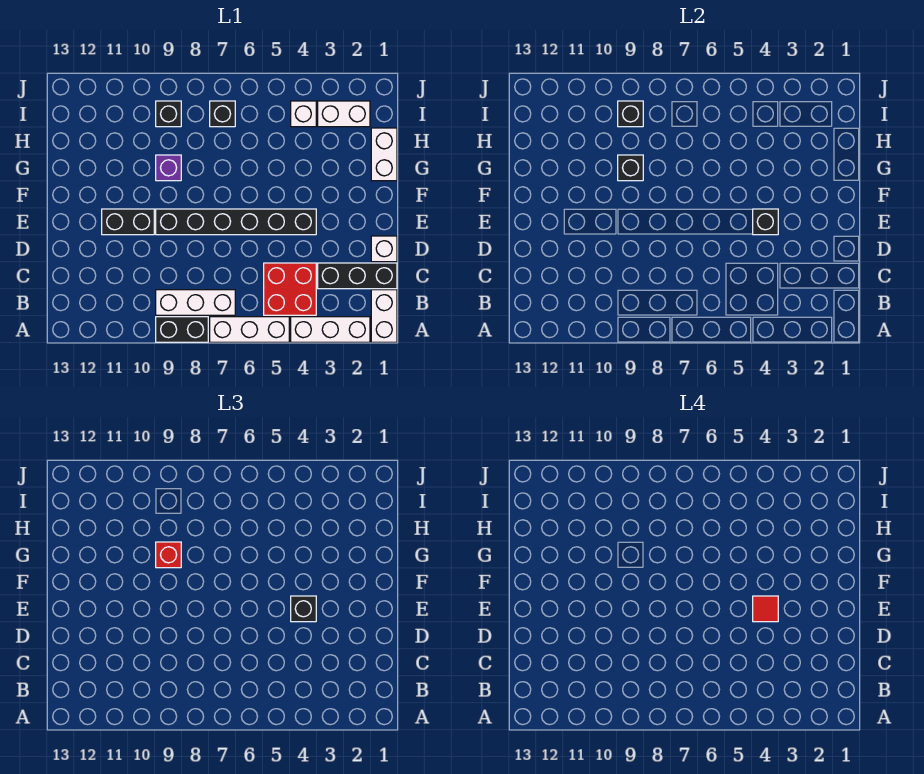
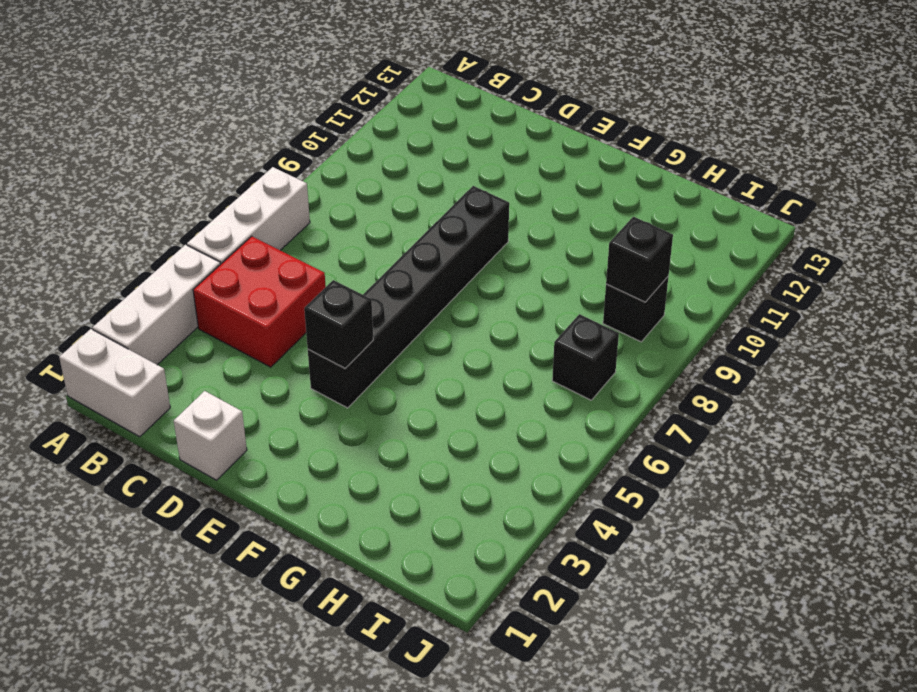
none -> black 1x2 brick [156,317,208,342]
none -> white 1x3 brick [156,290,235,315]
none -> black 1x3 brick [318,263,397,289]

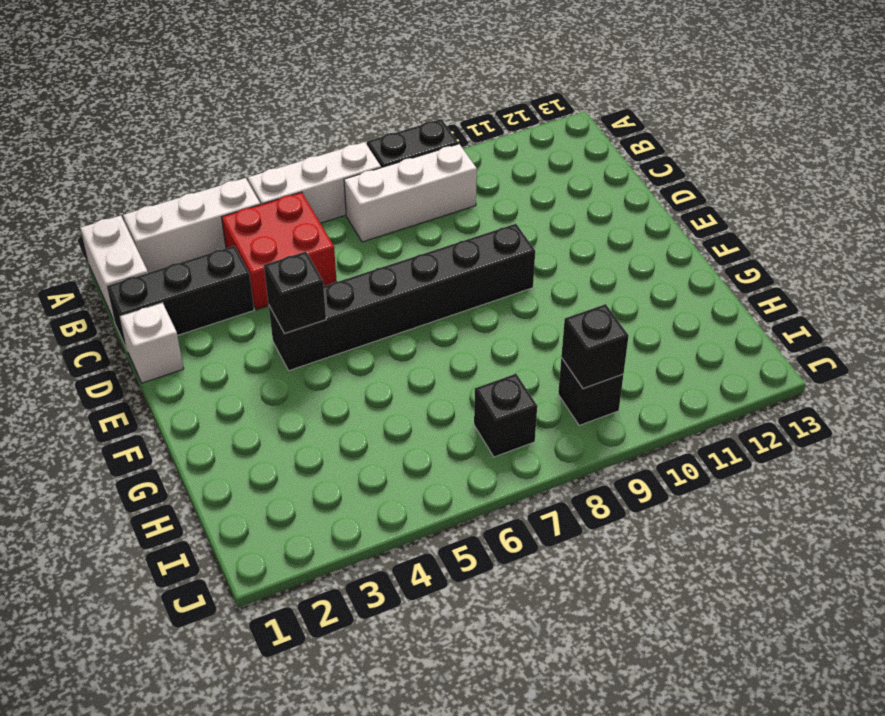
none -> black 1x2 brick [102,209,154,235]
none -> white 1x2 brick [371,128,397,181]
none -> purple 1x1 brick [156,155,181,181]

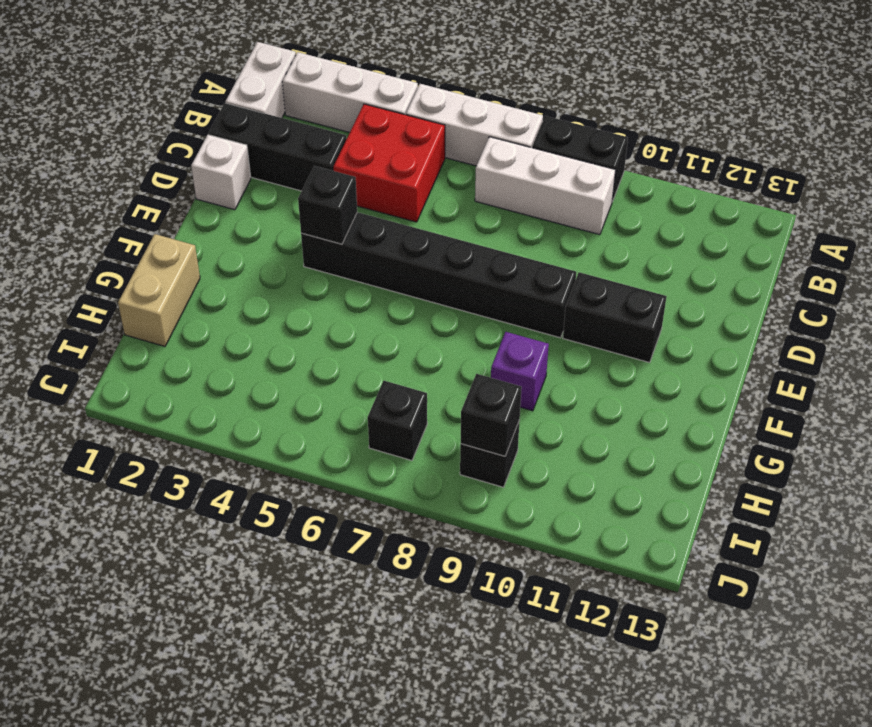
tan 1x2 brick [118,234,200,346] -> white 1x2 brick [371,128,397,181]
none -> white 1x2 brick [318,101,370,127]
none -> white 1x1 brick [291,101,316,127]
none -> black 1x1 brick [618,155,643,181]

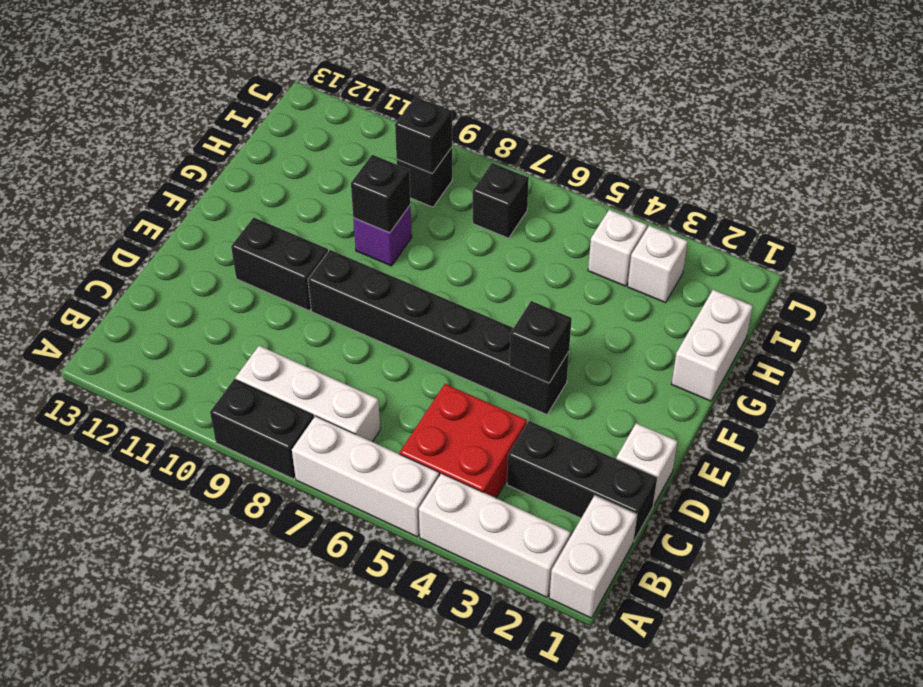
white 1x1 brick [628,226,688,303] -> white 1x2 brick [318,101,370,127]
none -> black 1x1 brick [291,596,316,622]
none -> red 1x1 brick [156,542,181,568]
none -> red 1x1 tile [753,596,778,622]

